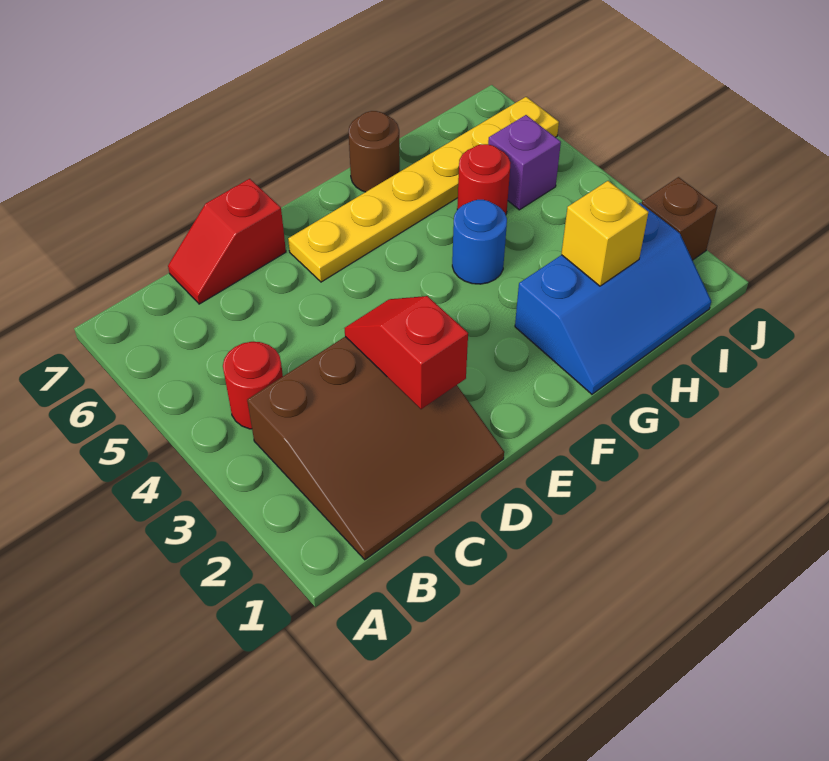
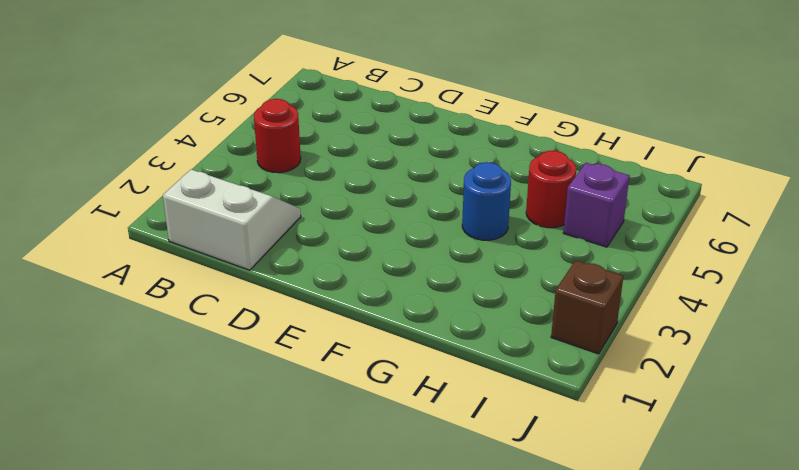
white 2x2 slope [163,169,301,270] -> brown 3x3 slope [247,337,504,560]
none -> red 1x2 slope [168,179,286,304]
none -> yellow 1x6 plate [288,97,559,282]
none -> blue 2x3 slope [515,203,711,394]

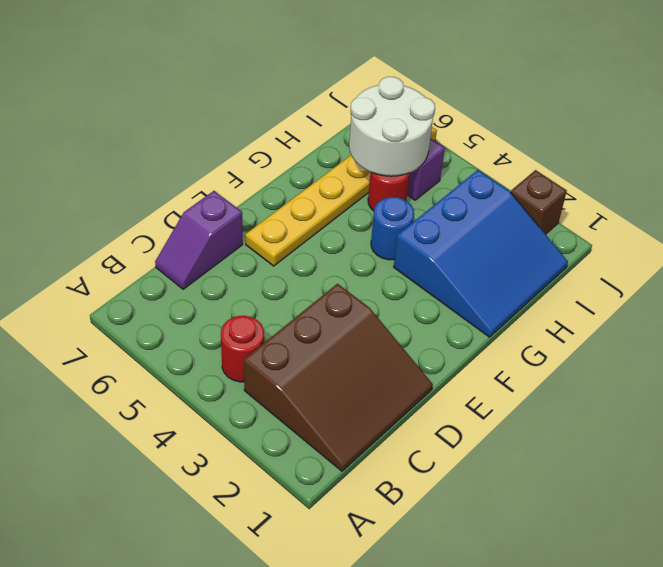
purple 1x2 slope [155,191,243,289] -> red 1x2 slope [168,179,286,304]
blue 3x3 slope [394,170,568,337] -> blue 2x3 slope [515,203,711,394]
white 2x2 round brick [349,77,435,176] -> none
none -> brown 1x1 round brick [349,111,400,192]
none -> red 1x2 slope [345,296,468,409]
none -> yellow 1x1 brick [561,181,648,286]

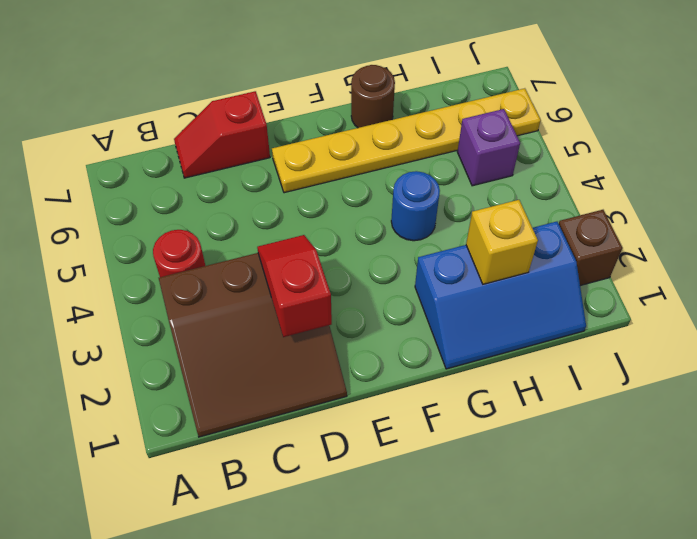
none -> red 1x1 round brick [457,144,511,215]

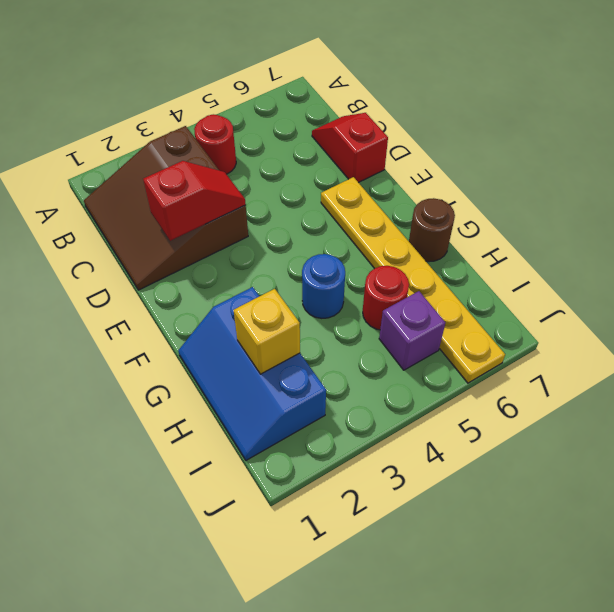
none -> brown 1x1 brick [642,177,717,260]

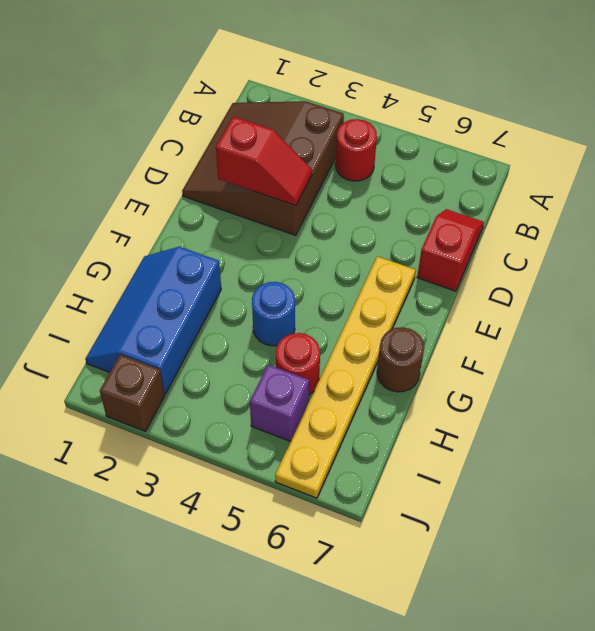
none -> yellow 1x1 brick [561,181,648,286]

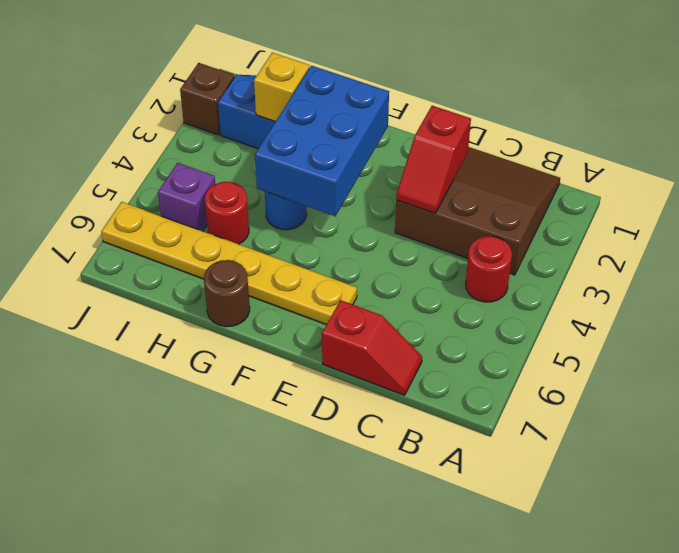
blue 2x3 brick [255,66,389,216] -> none

